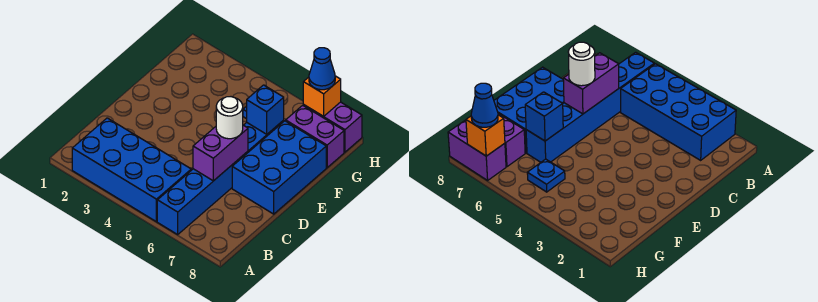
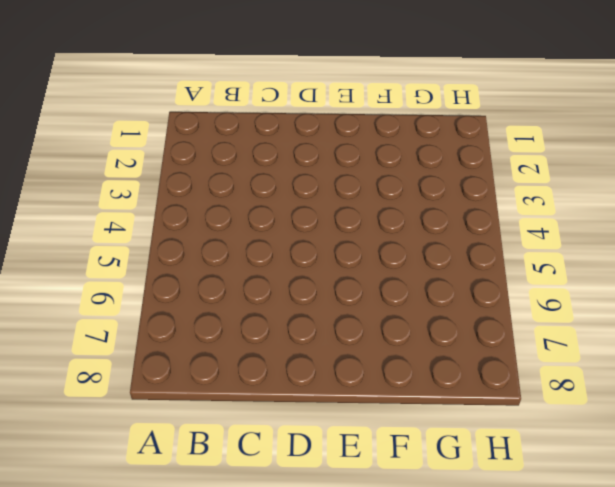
none -> blue 2x4 brick [72,118,191,222]
none -> blue 1x6 brick [157,120,284,234]

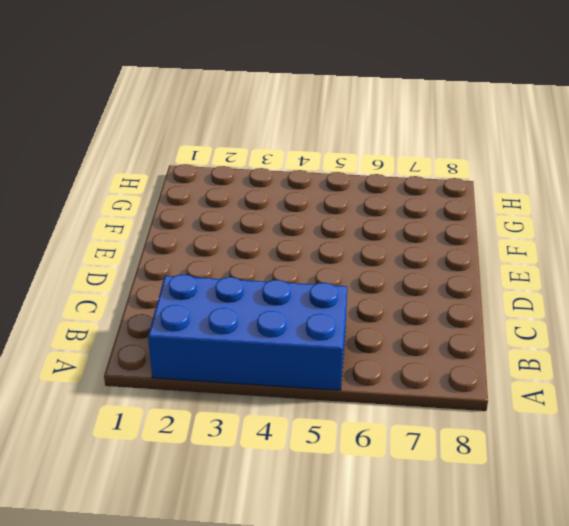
none -> blue 1x6 brick [157,120,284,234]
none -> blue 2x3 brick [232,121,326,214]

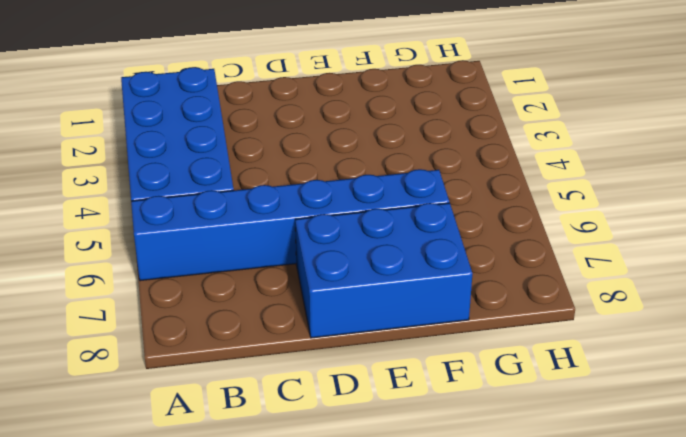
none -> blue 1x1 plate [527,159,565,192]
none -> purple 1x2 brick [286,105,344,168]

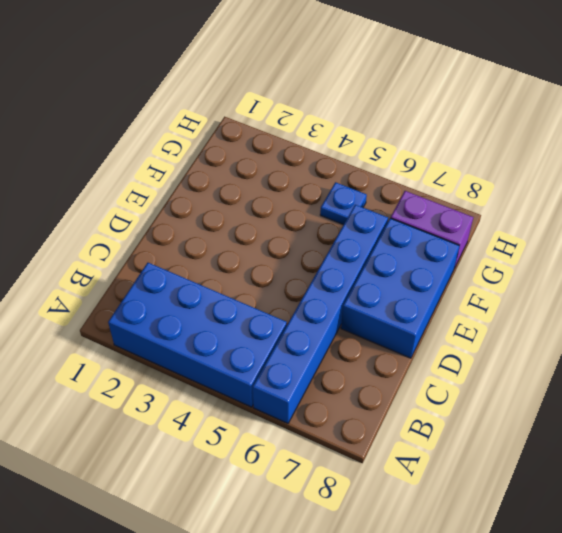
none -> purple 1x2 brick [303,102,362,152]
none -> purple 1x2 brick [193,125,248,181]

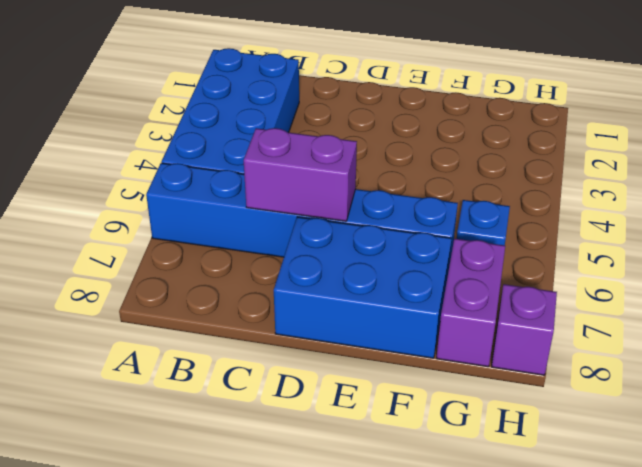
purple 1x1 brick [492,284,557,375] -> purple 1x2 brick [303,102,362,152]
none -> blue 1x1 brick [247,85,284,134]
none -> orange 1x1 brick [303,76,341,116]

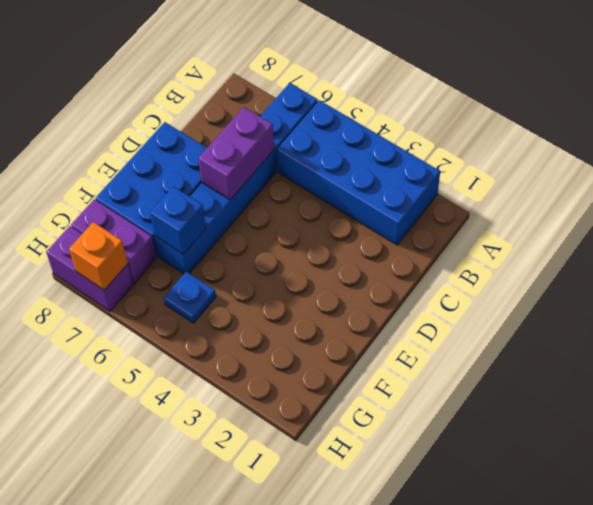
none -> white 1x1 round brick [216,97,243,139]
none -> blue 1x1 cone [309,48,335,90]

